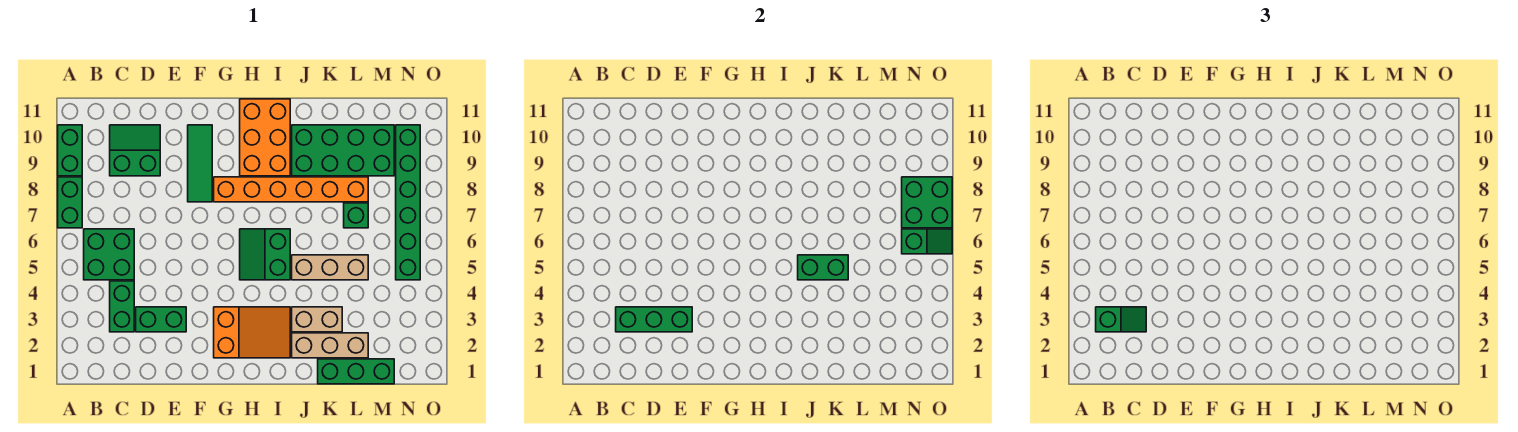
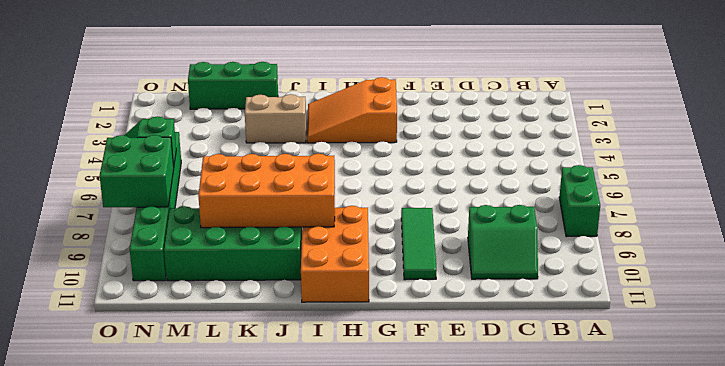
orange 2x4 brick [198,154,335,228] -> none
none -> green 1x2 brick [58,125,82,176]
none -> green 2x2 brick [84,229,134,280]
none -> green 1x2 brick [110,281,134,332]

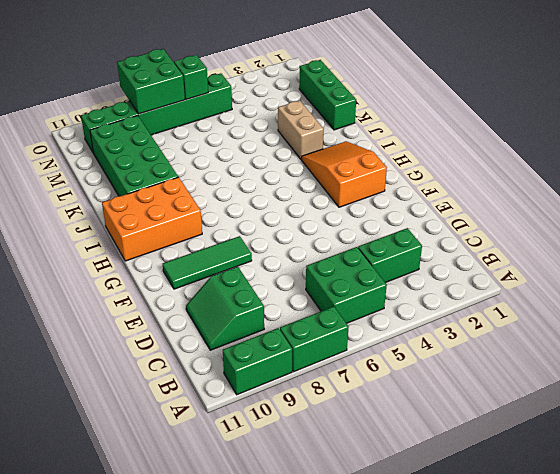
none -> green 1x2 brick [136,307,186,332]
none -> orange 1x6 brick [214,177,368,202]
none -> green 2x2 slope [240,229,290,280]

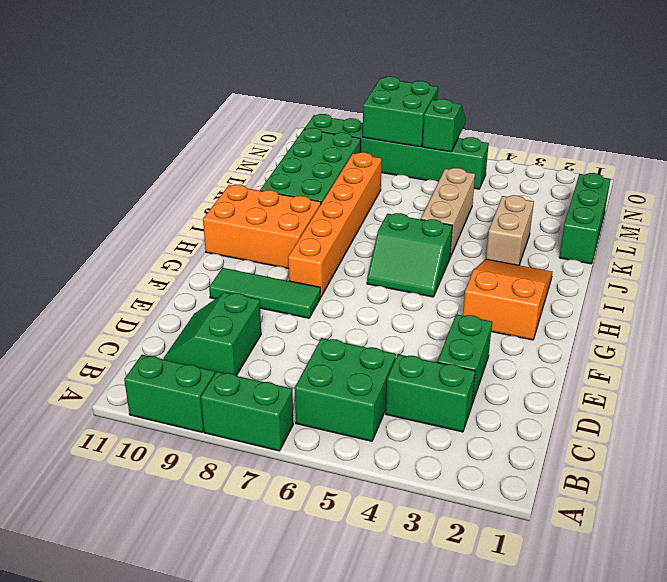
none -> tan 1x3 brick [292,333,368,358]
none -> green 1x1 brick [344,203,368,228]
none -> green 1x3 brick [616,307,692,332]

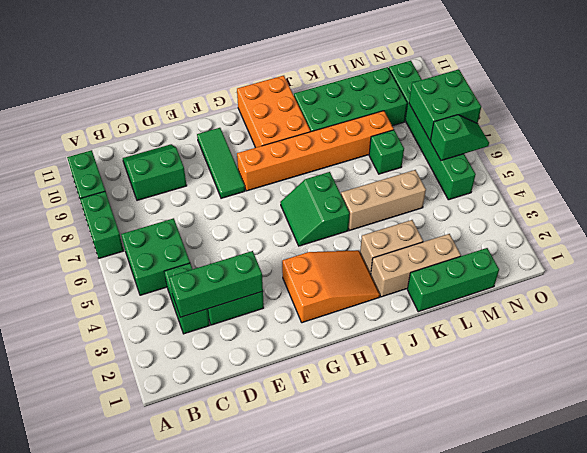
none -> green 1x2 brick [798,255,848,280]
none -> green 1x2 slope [1096,307,1146,332]

